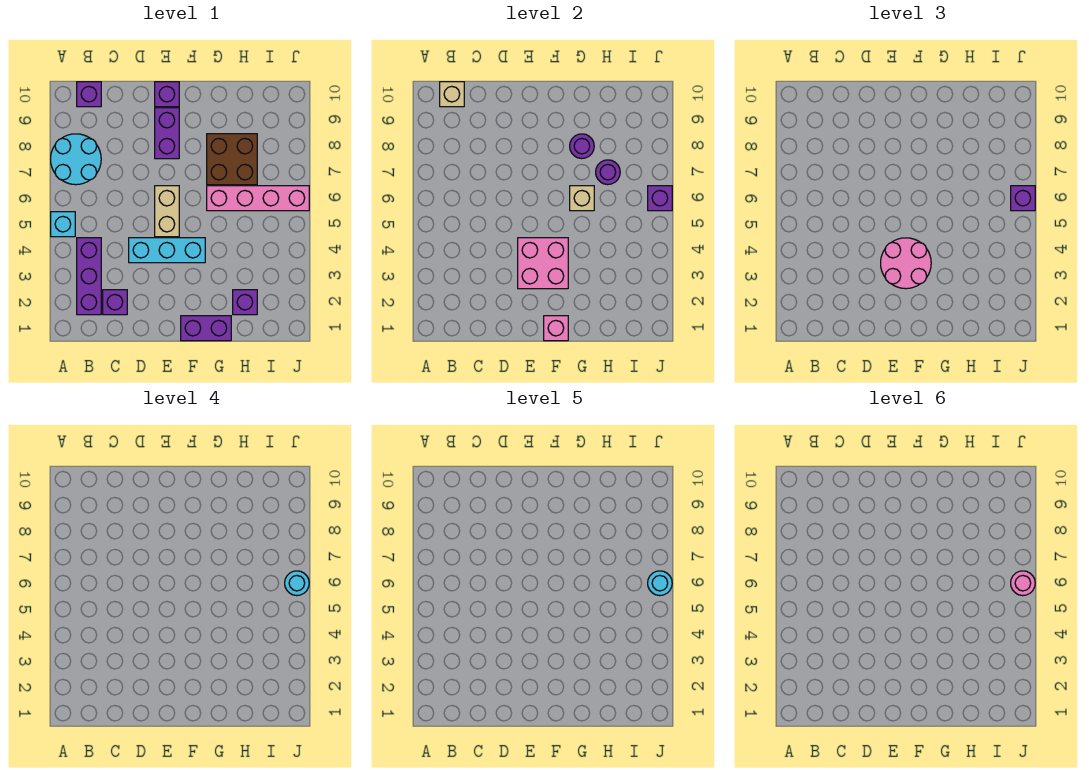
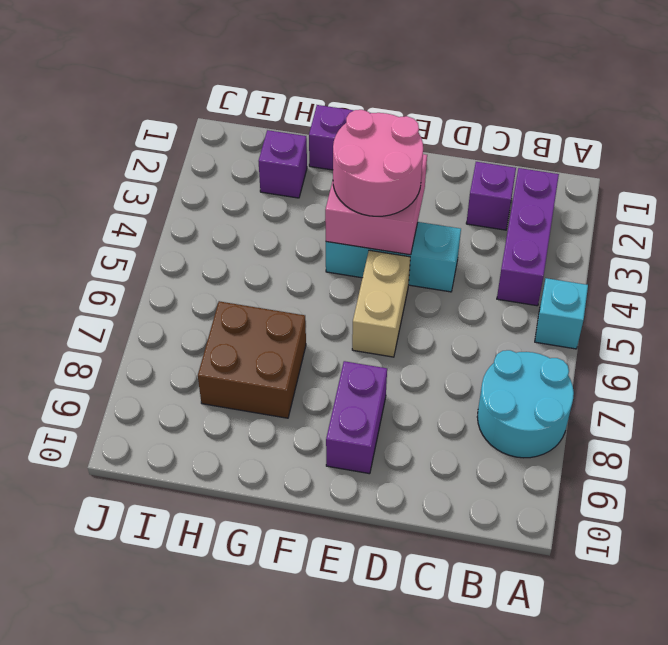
none -> purple 1x1 brick [77,82,101,107]
none -> purple 1x1 brick [155,82,179,107]
none -> pink 1x4 brick [207,186,309,211]

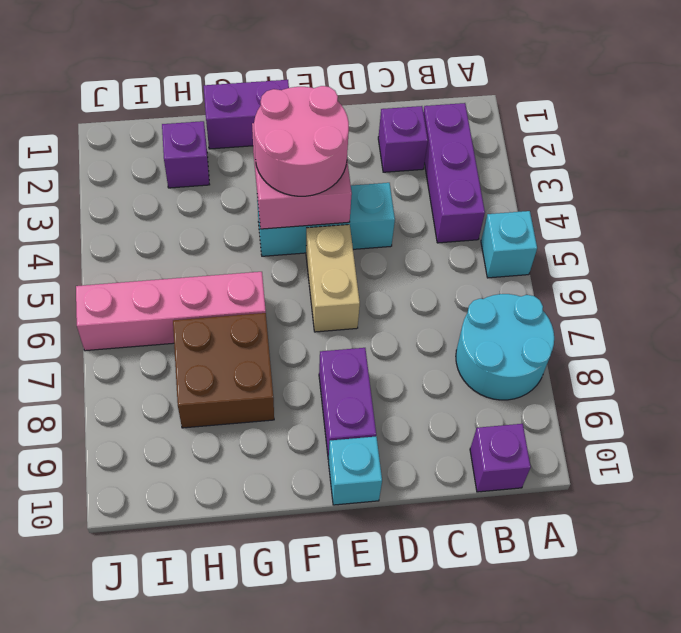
cyan 1x1 brick [328,437,382,505] -> purple 1x1 brick [155,82,179,107]
none -> tan 1x1 brick [440,82,464,107]
none -> pink 1x1 brick [544,316,568,341]
none -> tan 1x1 brick [570,186,594,211]

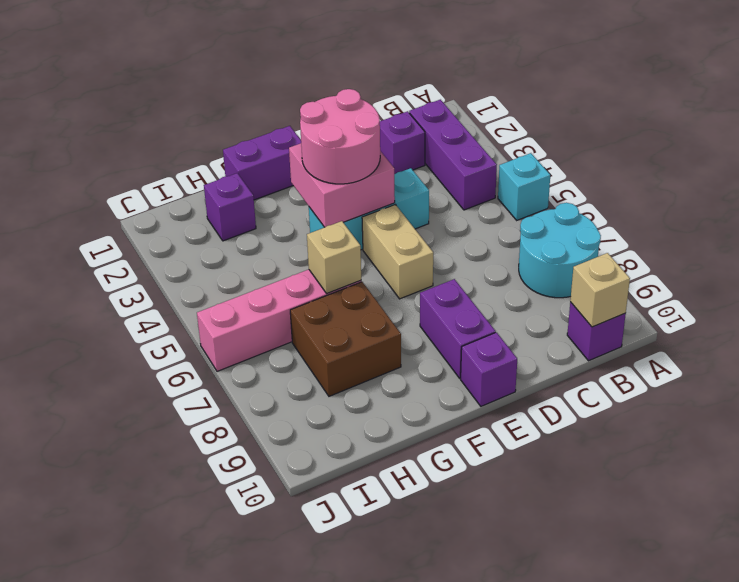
none -> pink 1x1 brick [544,316,568,341]
none -> purple 1x1 round brick [570,134,594,159]
none -> purple 1x1 round brick [596,160,620,185]

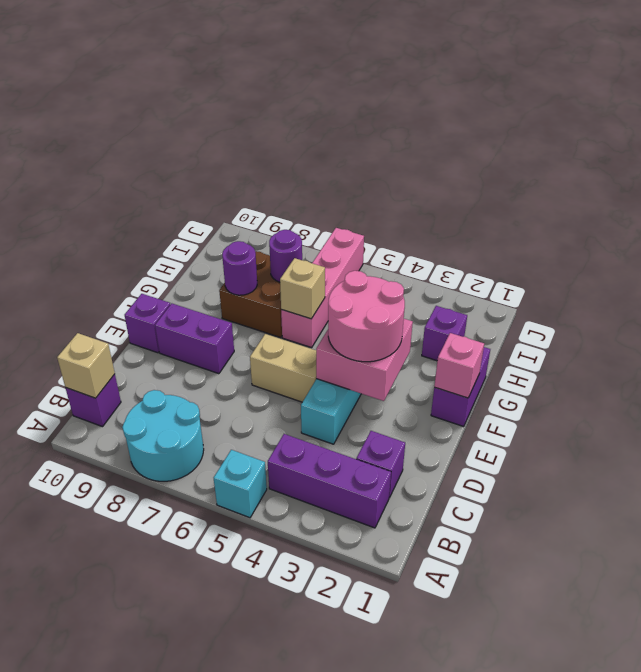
none -> purple 1x1 brick [648,186,672,211]
none -> purple 1x1 brick [1011,186,1035,211]
none -> cyan 1x1 round brick [285,571,309,596]

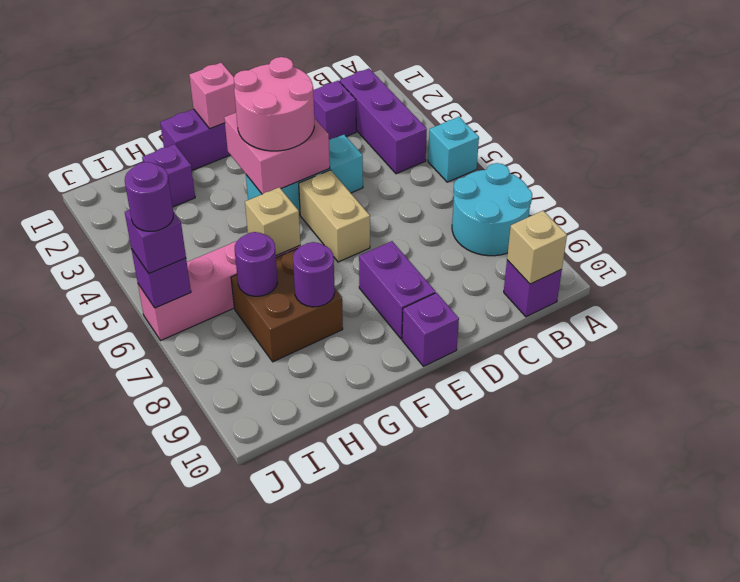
purple 1x1 round brick [125,162,173,231] -> cyan 1x1 round brick [285,571,309,596]
none -> cyan 1x1 round brick [648,571,672,596]
none -> pink 1x1 round brick [1011,571,1035,596]

